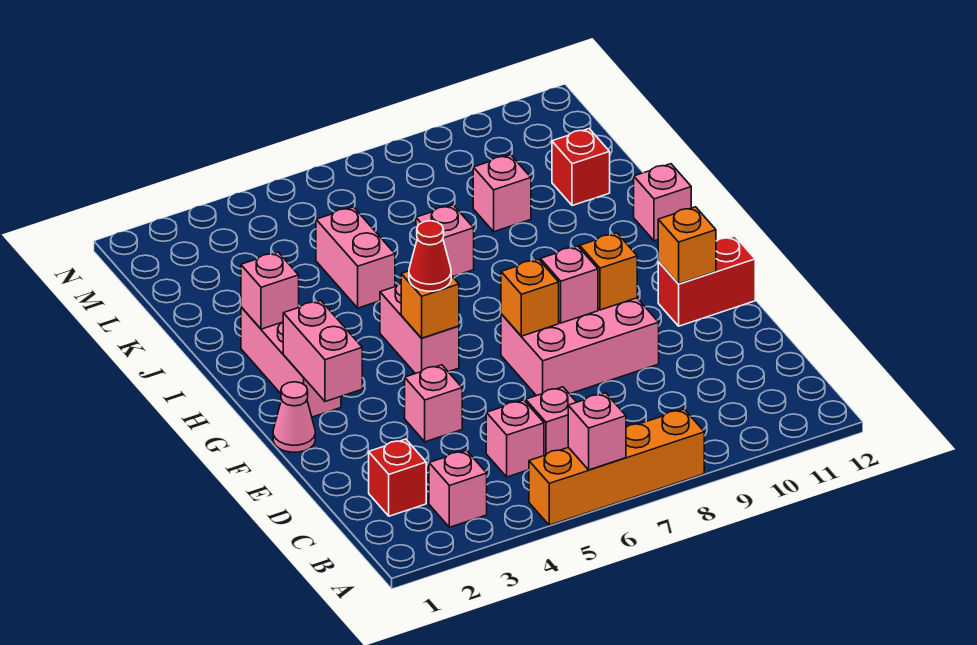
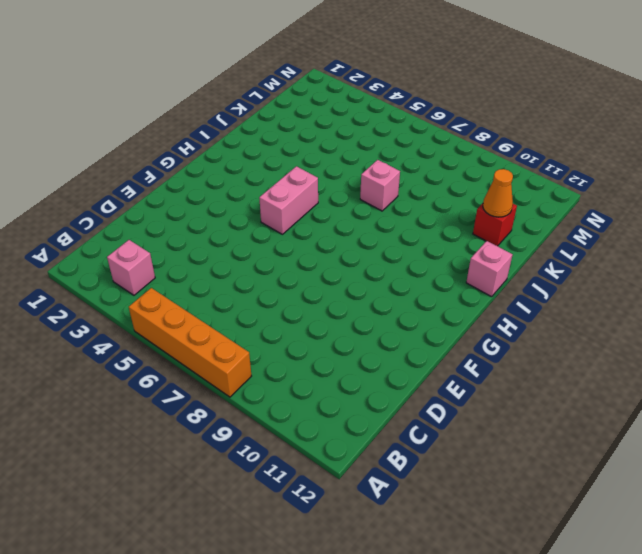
orange 1x1 cone [483,169,513,217] -> none
none -> red 1x1 brick [369,439,426,516]
none -> pink 1x1 brick [486,400,544,477]
none -> pink 1x1 brick [526,387,576,455]

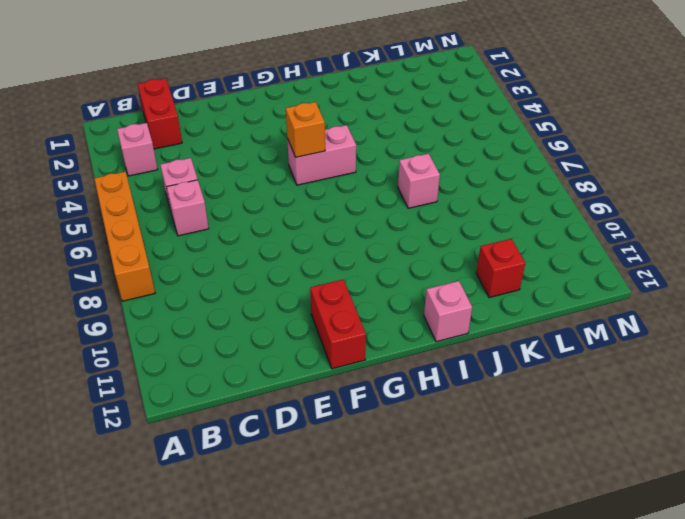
red 1x2 brick [138,78,182,149] -> red 1x1 brick [369,439,426,516]
none -> pink 1x1 brick [405,365,462,442]
none -> pink 2x3 brick [501,298,659,396]
none -> pink 1x1 cone [273,382,315,452]

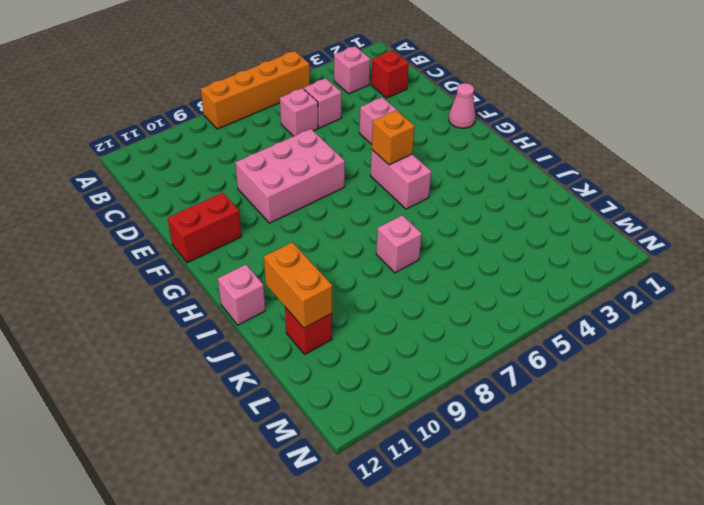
orange 1x2 brick [264,242,332,328] -> none
none -> pink 1x3 brick [241,307,341,417]
none -> pink 1x2 brick [316,207,395,308]
none -> pink 1x1 brick [473,155,531,232]

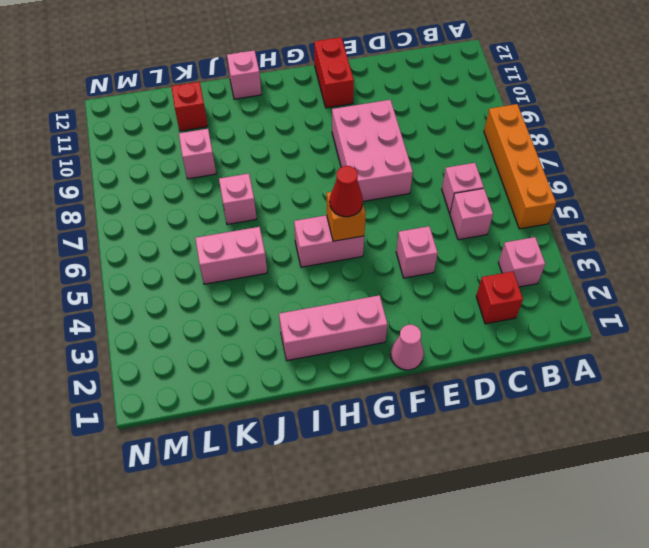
none -> pink 1x1 brick [568,393,626,470]
none -> pink 1x2 brick [283,300,362,402]
none -> orange 1x1 brick [501,259,559,336]

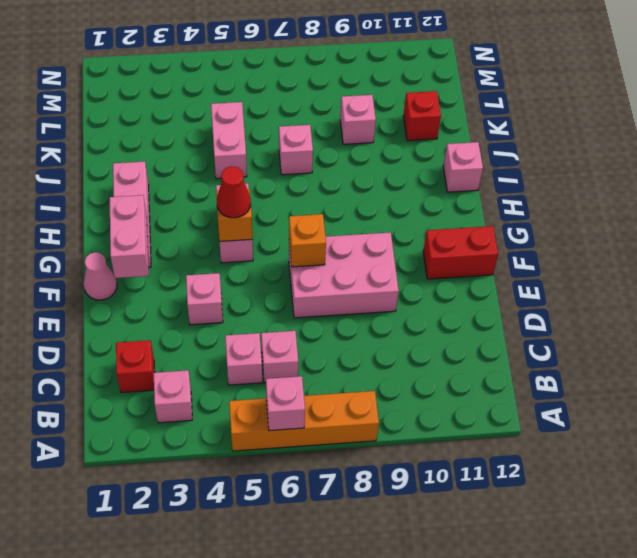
none -> pink 1x1 brick [540,246,598,323]
none -> orange 1x1 brick [580,233,637,310]
none -> orange 1x1 brick [658,207,716,284]

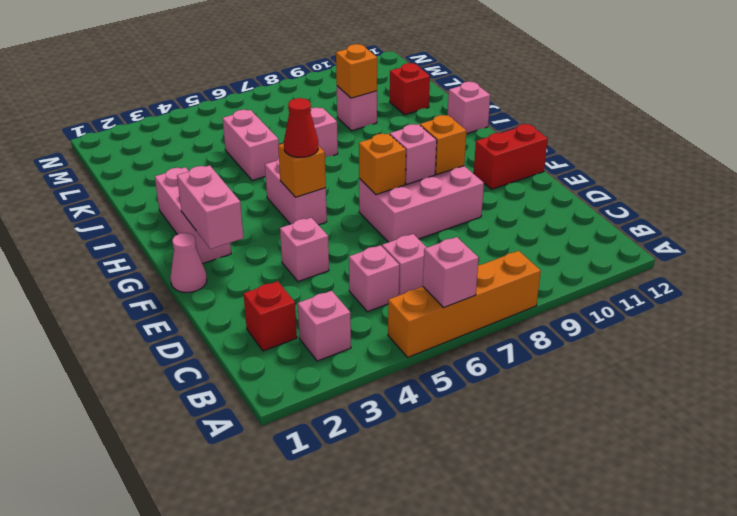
orange 1x1 brick [336,44,377,98] -> orange 1x1 brick moved to [658,207,716,284]
none -> pink 1x1 brick [241,252,299,329]

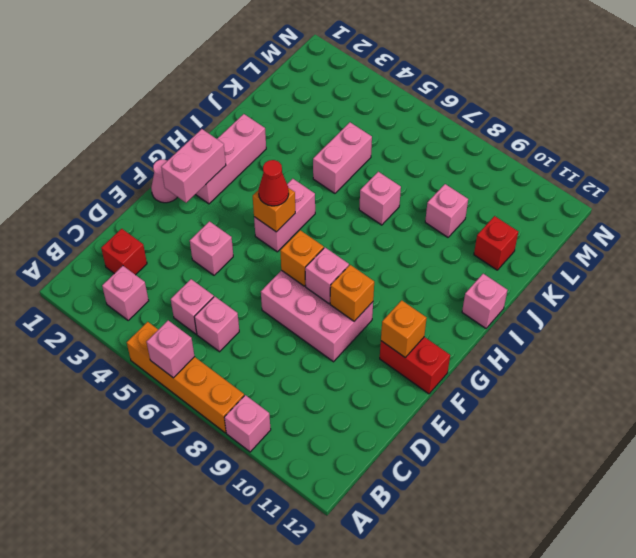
pink 1x1 brick [224,395,271,452] -> pink 1x1 brick moved to [241,252,299,329]

